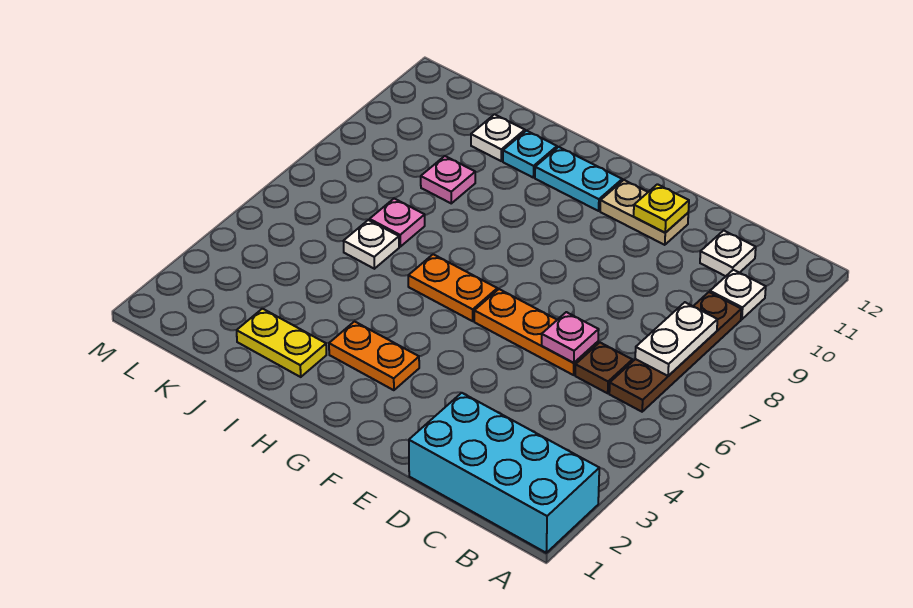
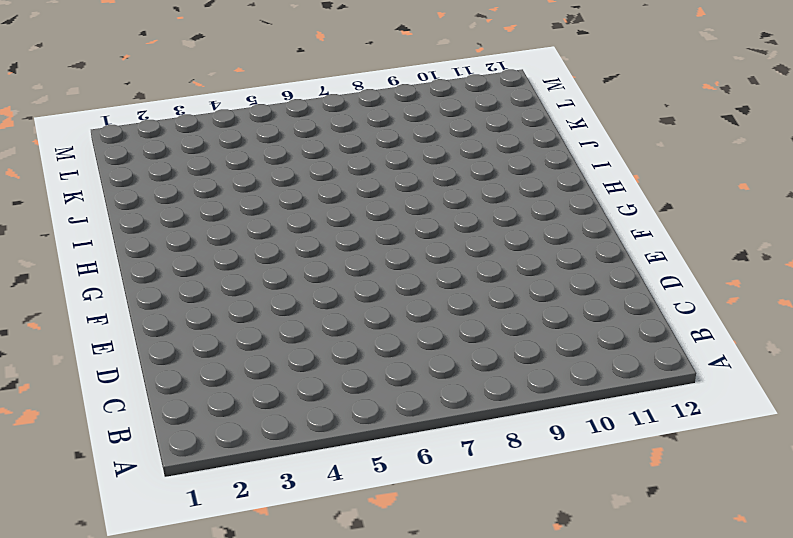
none -> cyan 2x4 brick [409,393,599,553]
none -> brown 1x4 plate [609,292,741,412]
none -> white 1x1 plate [710,270,766,319]

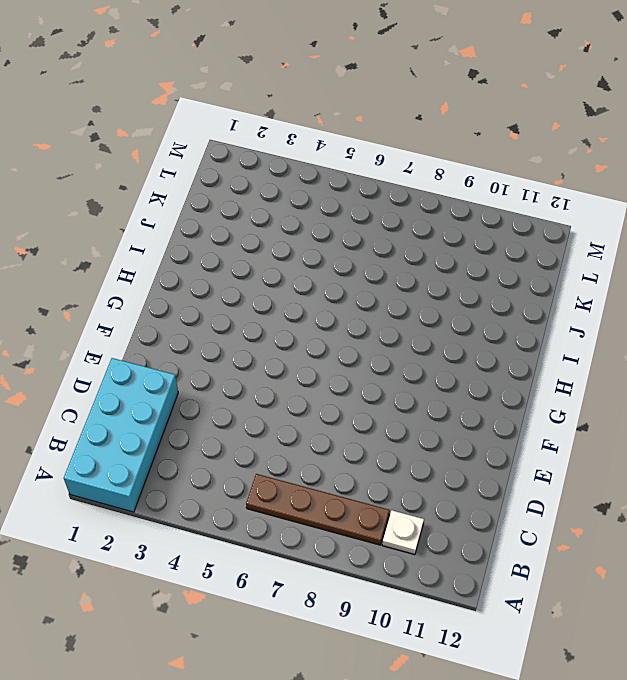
none -> brown 1x1 plate [575,343,632,393]
none -> white 1x1 plate [700,230,756,276]
none -> orange 1x3 plate [474,289,598,375]

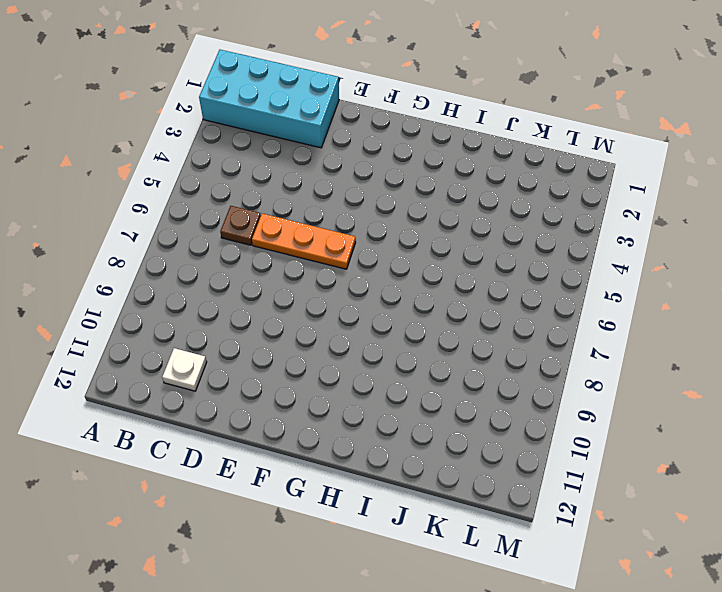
none -> brown 1x4 plate [609,292,741,412]
none -> white 1x1 plate [710,270,766,319]
none -> tan 1x2 plate [600,180,688,245]

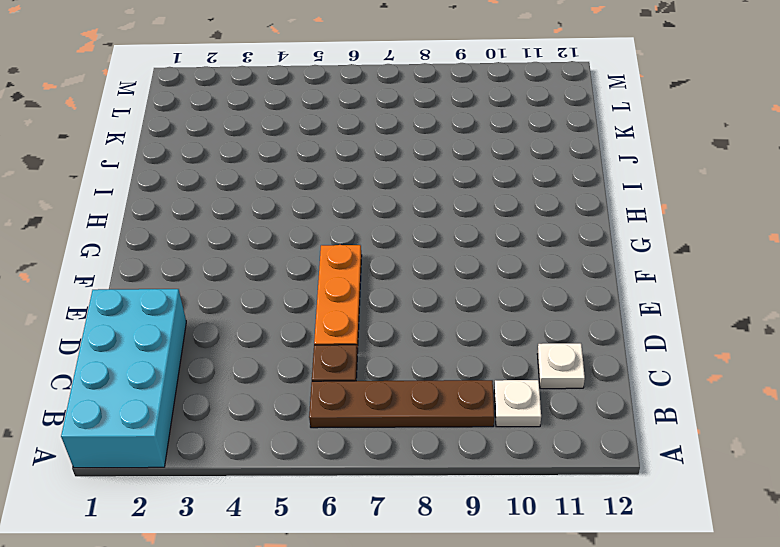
none -> tan 1x2 plate [600,180,688,245]
none -> orange 1x2 plate [329,322,419,390]
none -> orange 1x2 plate [408,254,497,321]

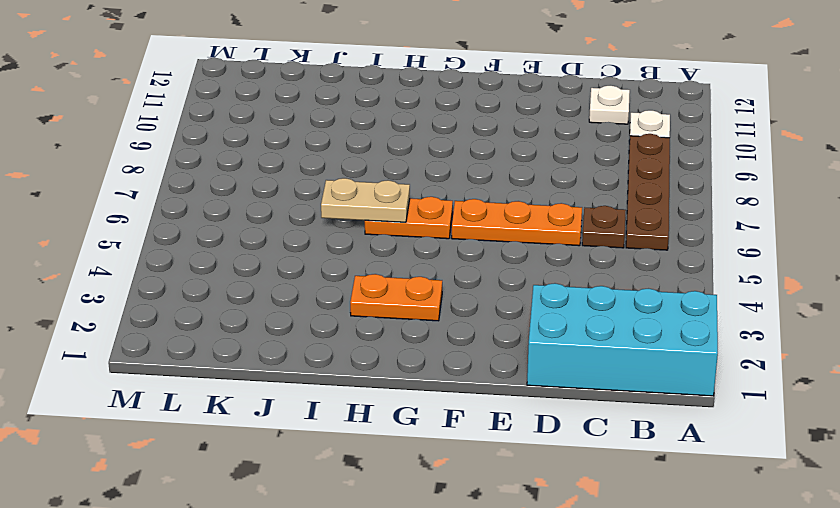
tan 1x2 plate [321,178,410,222] -> tan 1x2 plate moved to [600,180,688,245]
none -> cyan 1x2 plate [535,147,622,211]
none -> yellow 1x2 plate [237,309,326,377]
none -> cyan 1x1 plate [503,130,557,178]

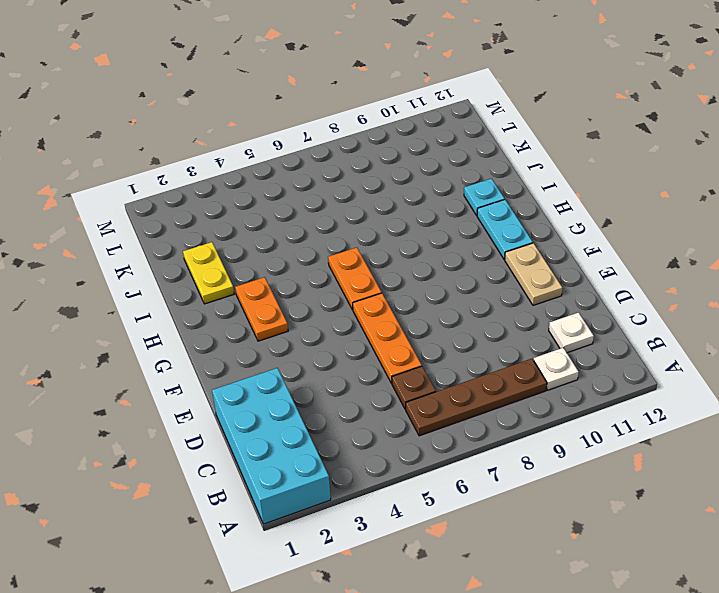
none -> white 1x1 plate [344,220,399,269]
none -> pink 1x1 plate [370,199,425,247]
none -> pink 1x1 plate [421,156,475,203]

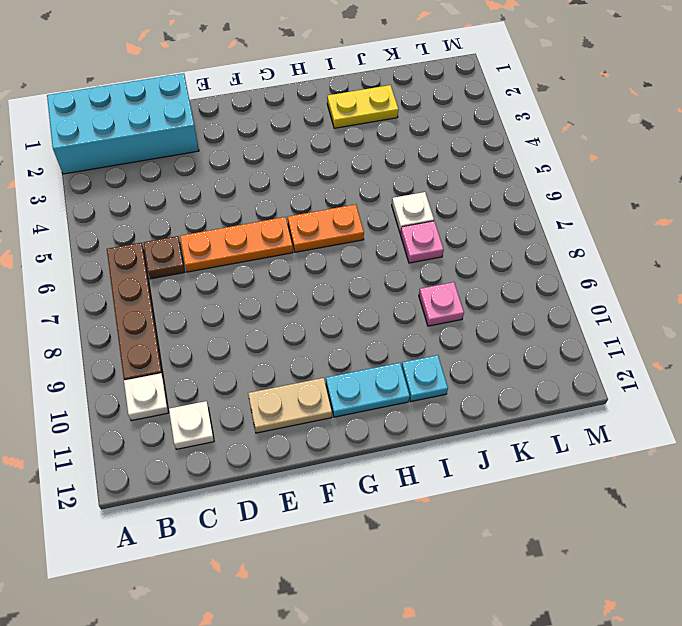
none -> orange 1x2 plate [329,322,419,390]
none -> white 1x1 plate [471,114,525,161]
none -> white 1x2 plate [635,302,718,376]

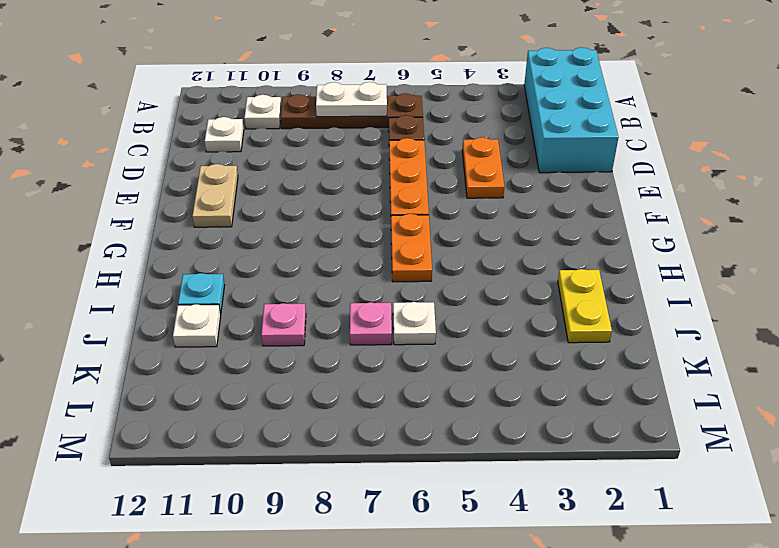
orange 1x2 plate [462,137,504,198] -> orange 1x2 plate moved to [329,322,419,390]
none -> cyan 1x2 plate [535,147,622,211]
none -> pink 1x1 plate [542,312,599,363]
none -> yellow 1x1 plate [634,184,689,233]

